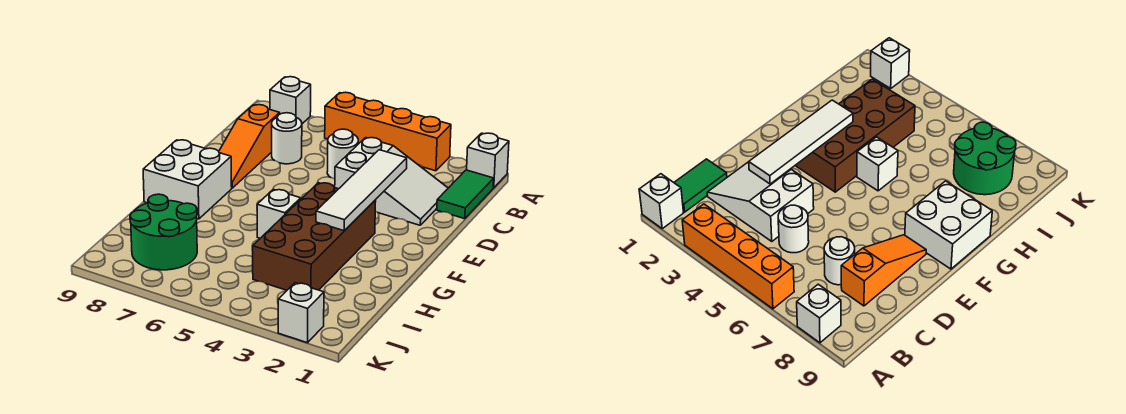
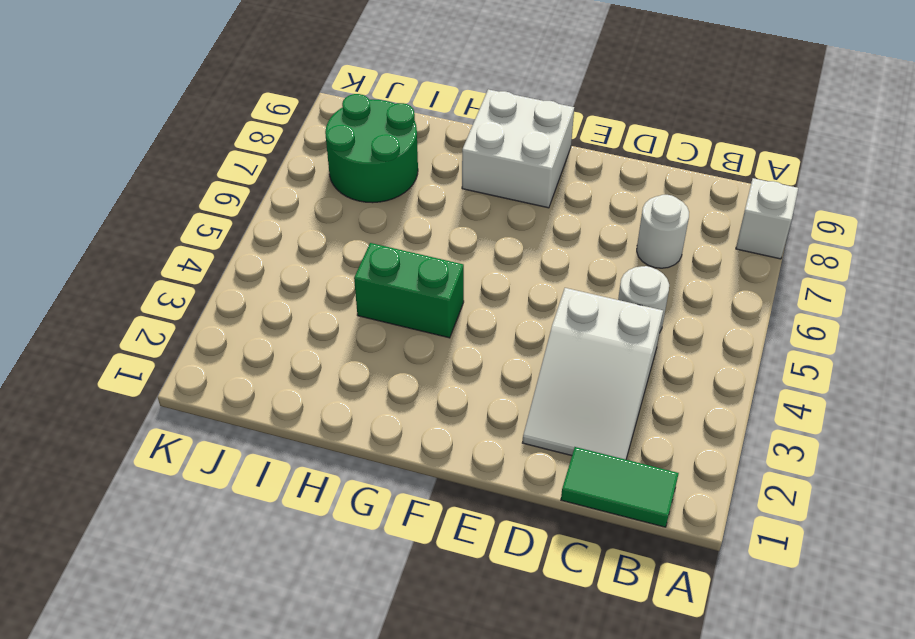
green 1x2 brick [354,243,464,338] -> brown 2x4 brick [253,183,376,290]
none -> white 1x1 brick [467,133,509,188]
none -> orange 1x4 brick [325,92,451,171]
none -> orange 1x3 slope [219,105,280,188]

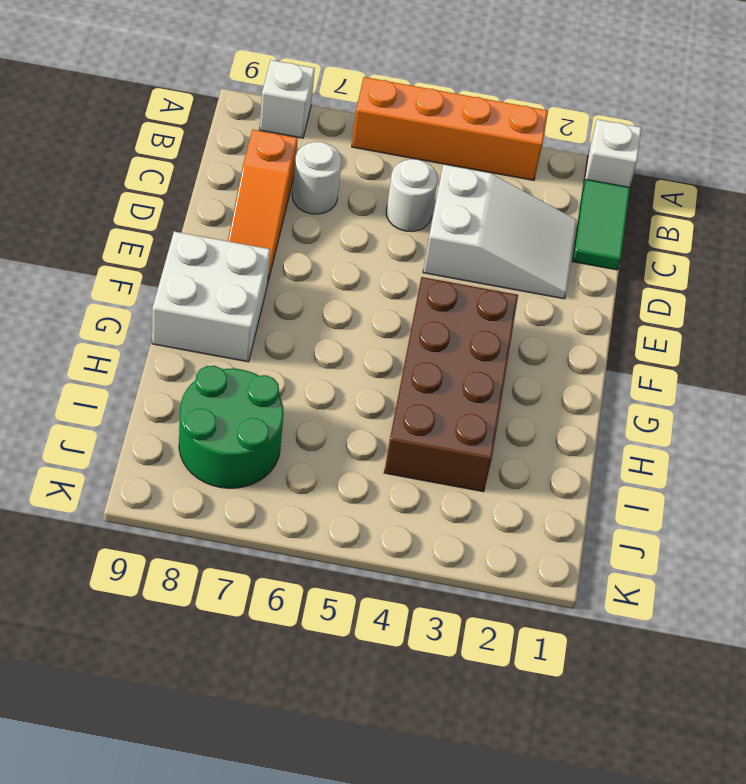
none -> white 1x1 brick [257,189,301,238]
none -> white 1x1 brick [278,283,324,343]
none -> white 1x4 tile [316,150,407,231]

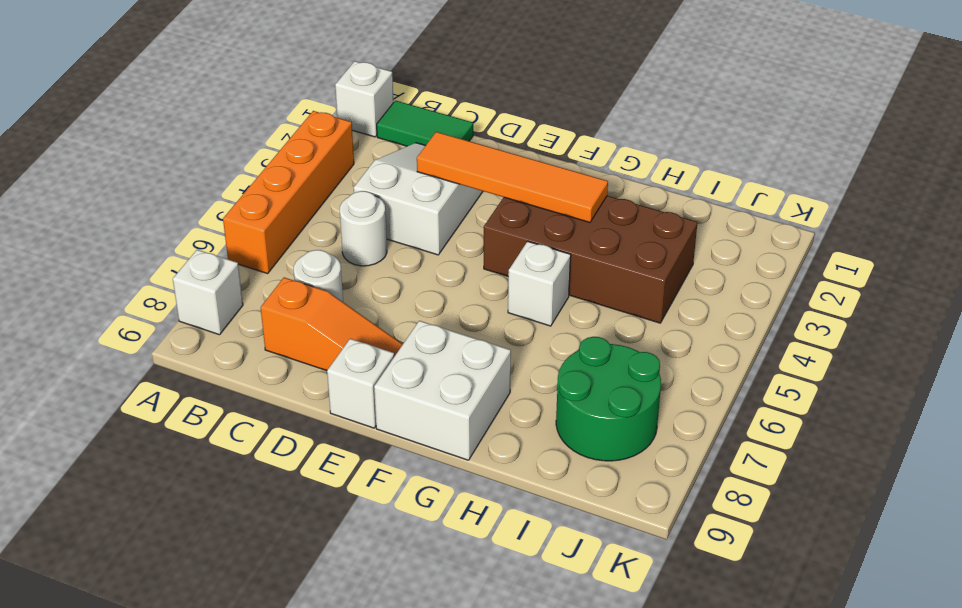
orange 1x4 tile [417,132,608,222] -> white 1x4 tile [316,150,407,231]
white 1x1 brick [327,339,394,428] -> white 1x1 brick moved to [278,283,324,343]

